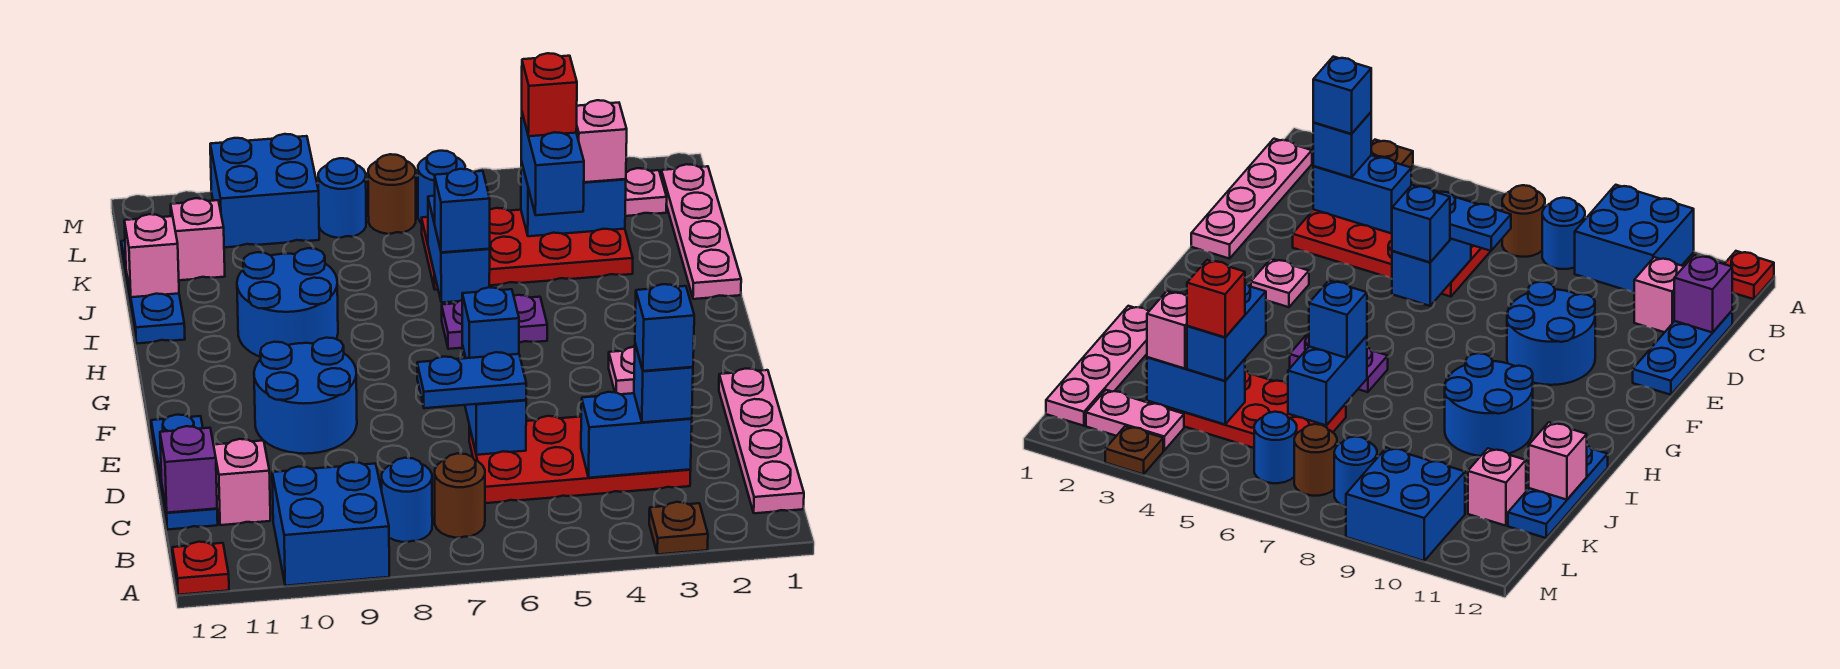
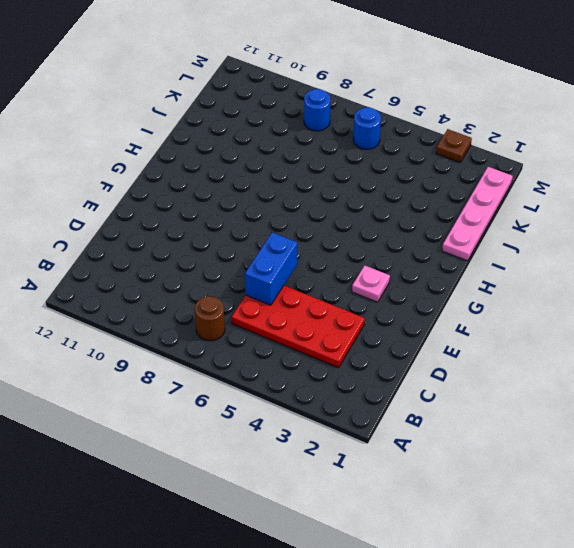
none -> brown 1x1 plate [649,502,708,554]
none -> blue 2x2 brick [272,462,389,586]
none -> red 1x1 plate [172,542,229,595]
none -> pink 1x4 plate [719,369,804,513]

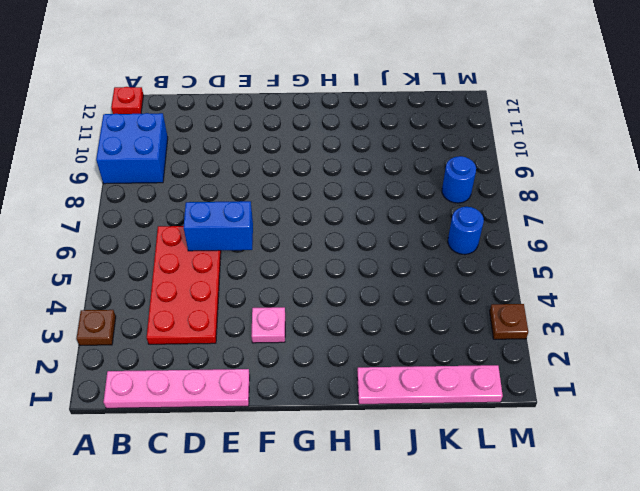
none -> brown 1x1 round brick [435,453,485,538]
none -> blue 1x1 round brick [382,458,432,542]
none -> pink 1x1 brick [214,439,270,525]
none -> blue 1x3 plate [151,415,218,530]

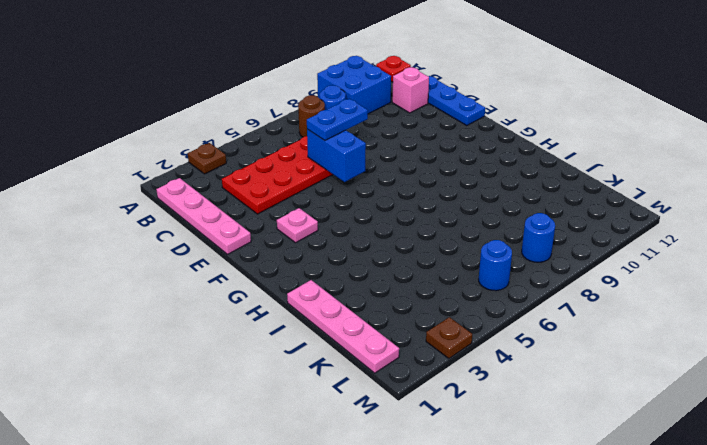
none -> blue 2x2 round brick [254,338,357,454]
none -> purple 1x2 plate [442,295,547,349]
none -> blue 2x2 round brick [237,248,338,357]
none -> blue 1x3 plate [121,241,185,343]

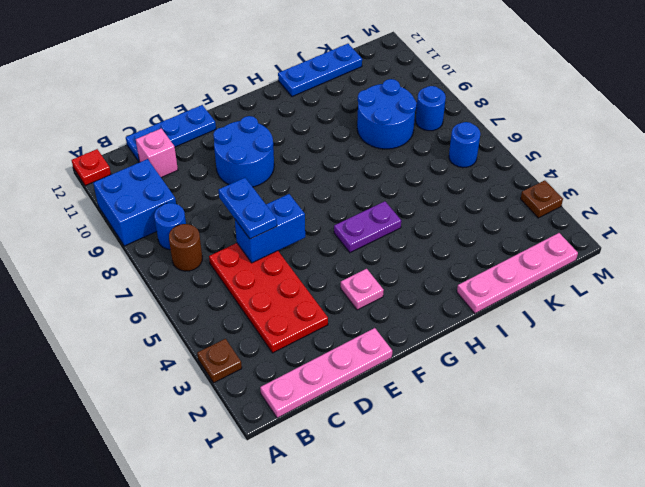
purple 1x2 plate [334,201,401,253] -> purple 1x2 plate turned to [442,295,547,349]
blue 2x2 round brick [357,79,417,149] -> blue 2x2 round brick moved to [237,248,338,357]
none -> red 2x4 plate [422,208,633,290]
none -> pink 1x1 brick [171,198,225,280]
none -> pink 1x2 plate [625,168,667,216]
none -> brown 1x1 round brick [368,154,416,234]

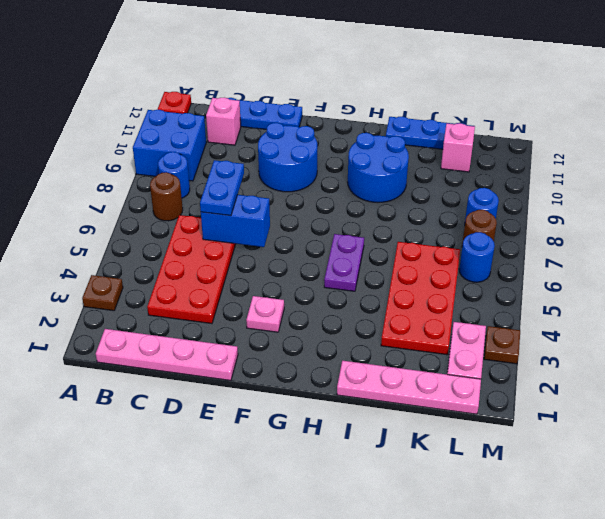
none -> blue 2x2 brick [210,134,319,247]
none -> blue 1x2 brick [581,392,692,478]
none -> purple 1x1 brick [160,426,217,513]
none -> blue 1x2 brick [428,196,490,303]

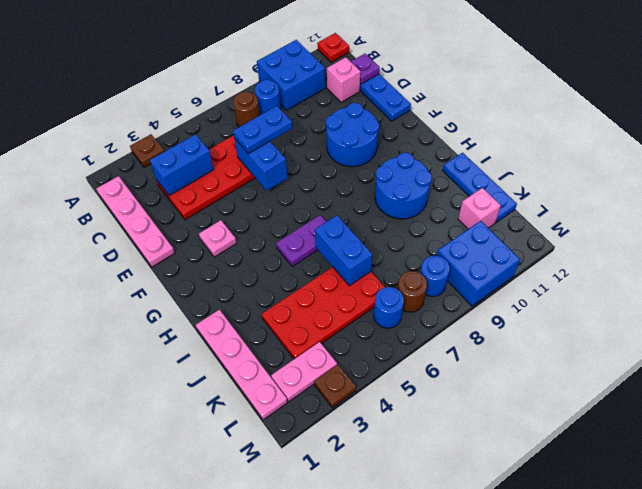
purple 1x1 plate [351,54,380,84] -> purple 1x1 brick [160,426,217,513]
none -> pink 1x1 brick [124,214,179,297]
none -> blue 1x2 brick [521,161,626,236]
none -> blue 1x1 brick [634,344,693,423]
none -> blue 1x1 brick [462,287,519,358]

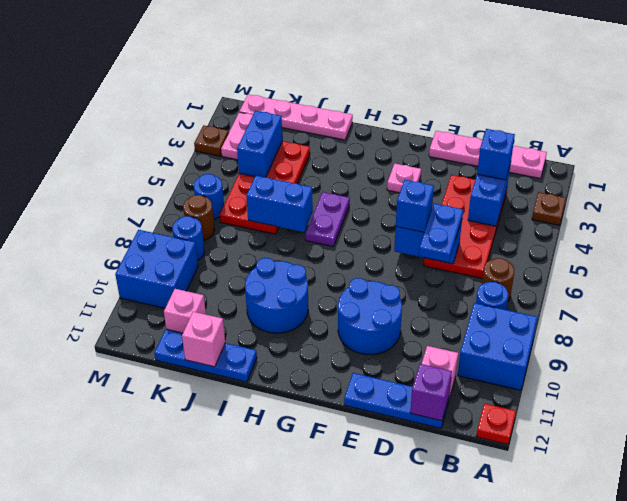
none -> blue 1x1 brick [435,169,490,252]
none -> blue 1x2 brick [521,113,584,215]
none -> pink 1x1 brick [576,100,627,182]
none -> blue 1x1 brick [635,284,694,371]

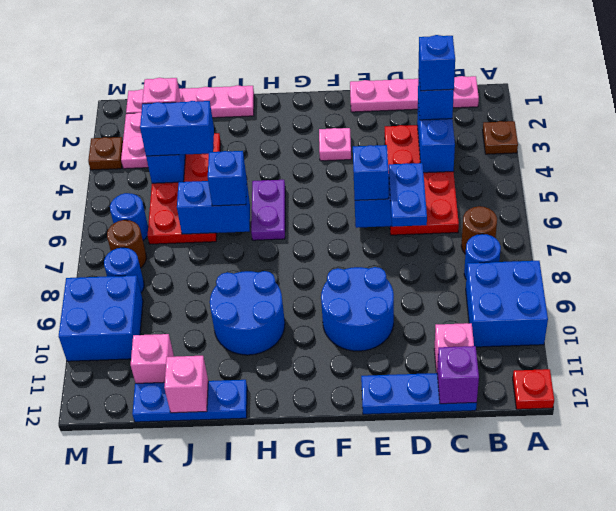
none -> red 1x1 brick [522,53,577,136]

